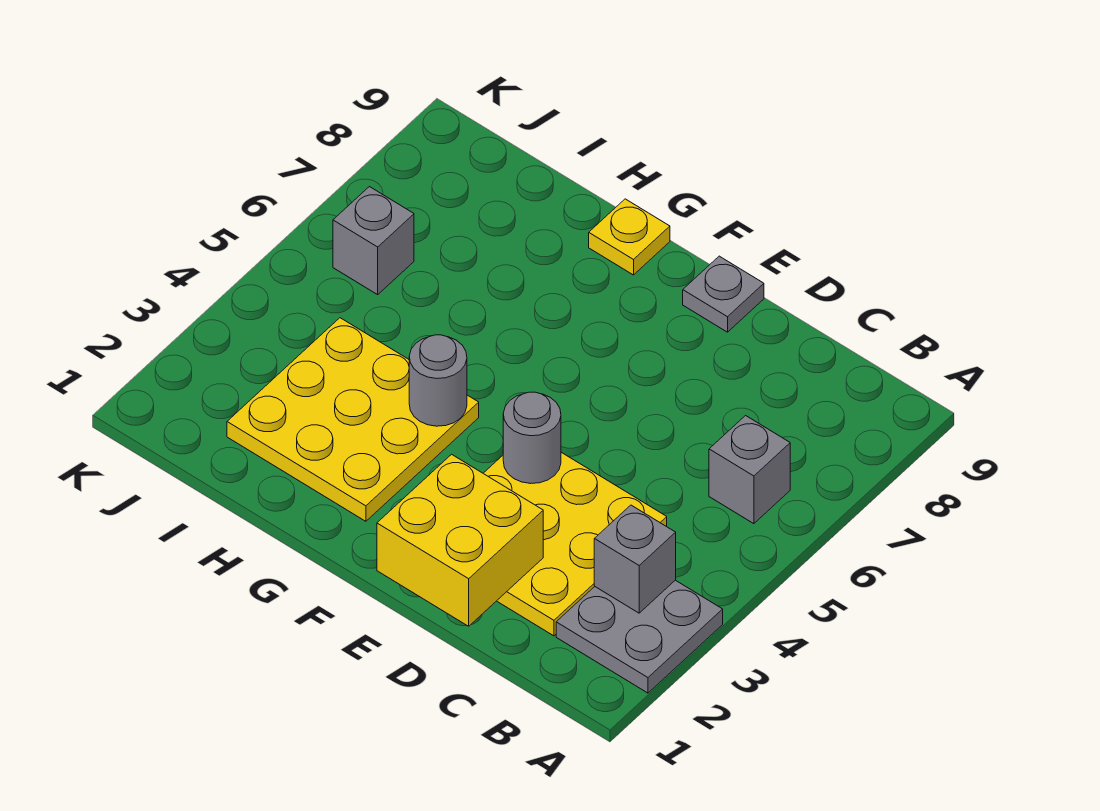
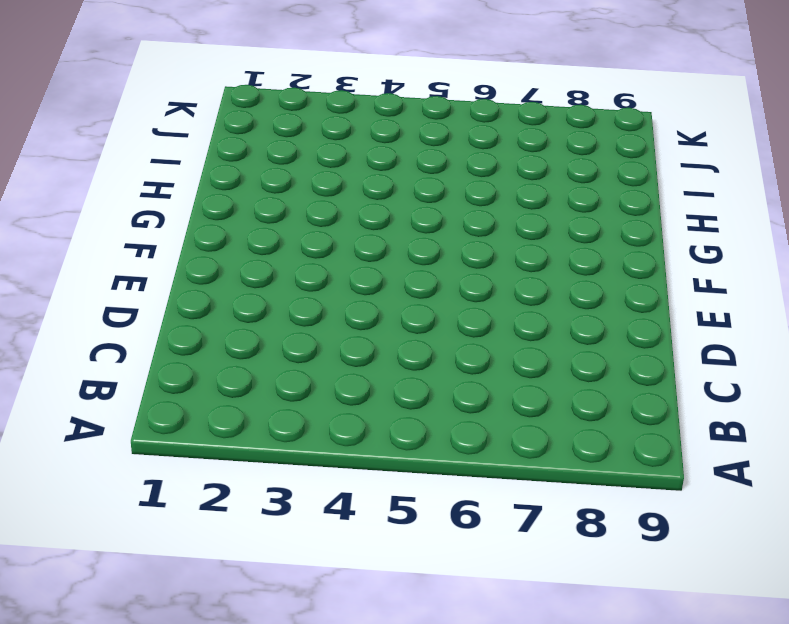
none -> grey 2x2 plate [556,580,723,693]
none -> grey 1x1 brick [709,416,790,524]

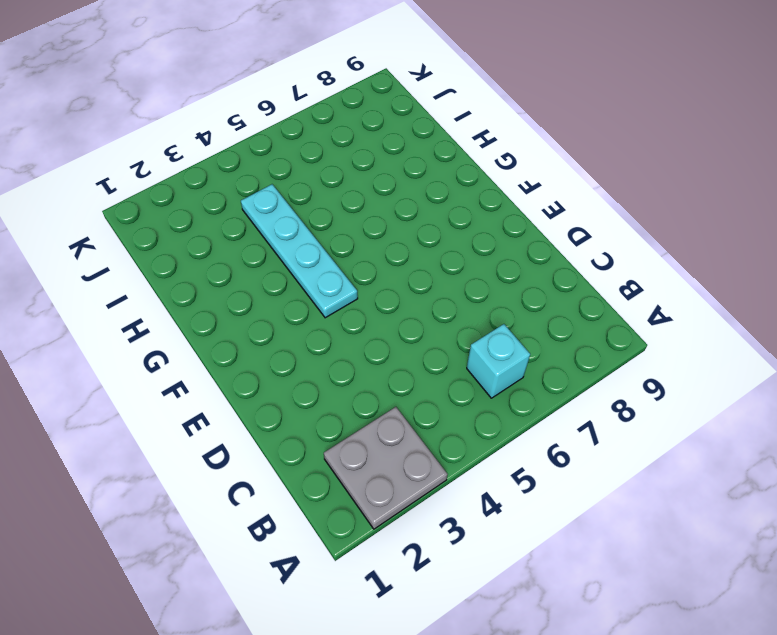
cyan 1x1 brick [467,324,530,398] -> grey 1x1 brick [709,416,790,524]
cyan 1x4 plate [241,184,358,318] -> yellow 3x3 plate [227,318,479,521]
none -> yellow 3x3 plate [483,452,667,636]
none -> grey 1x1 plate [683,256,764,332]

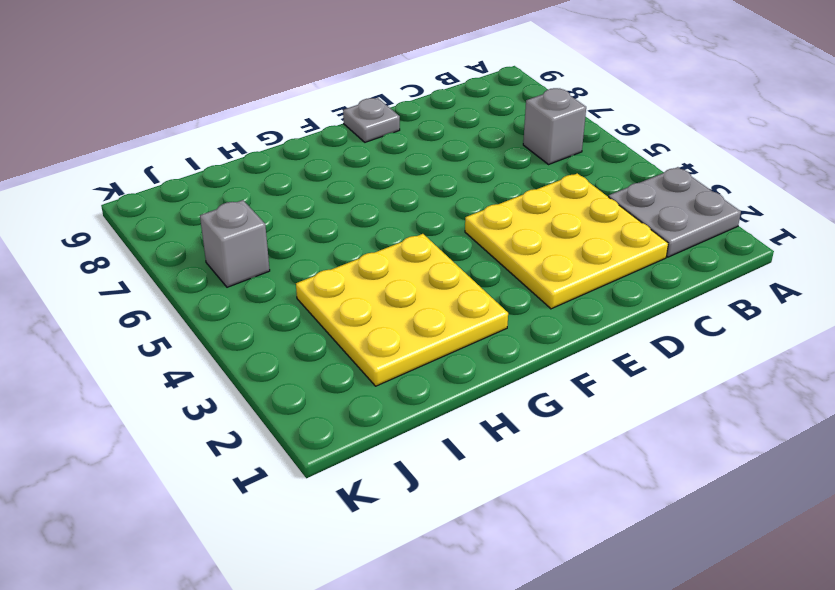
none -> yellow 1x1 plate [589,199,670,275]
none -> grey 1x1 brick [594,505,676,613]

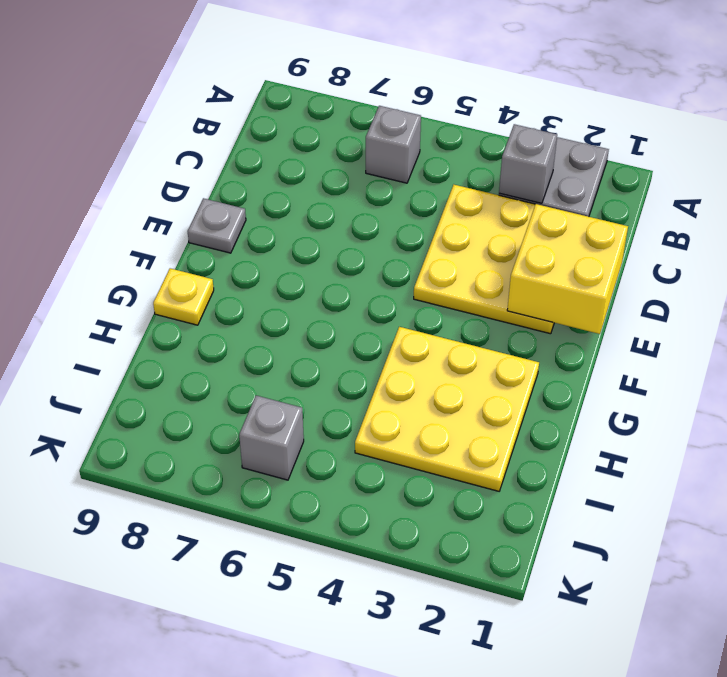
none -> grey 1x1 round brick [503,392,561,484]
none -> grey 1x1 round brick [409,335,467,426]

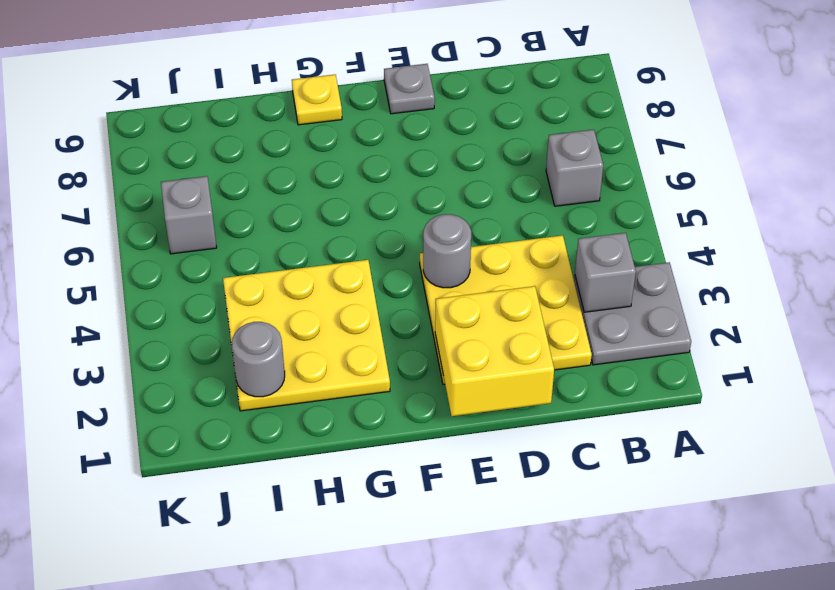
grey 1x1 round brick [232,322,285,397] -> grey 1x1 round brick moved to [409,335,467,426]

